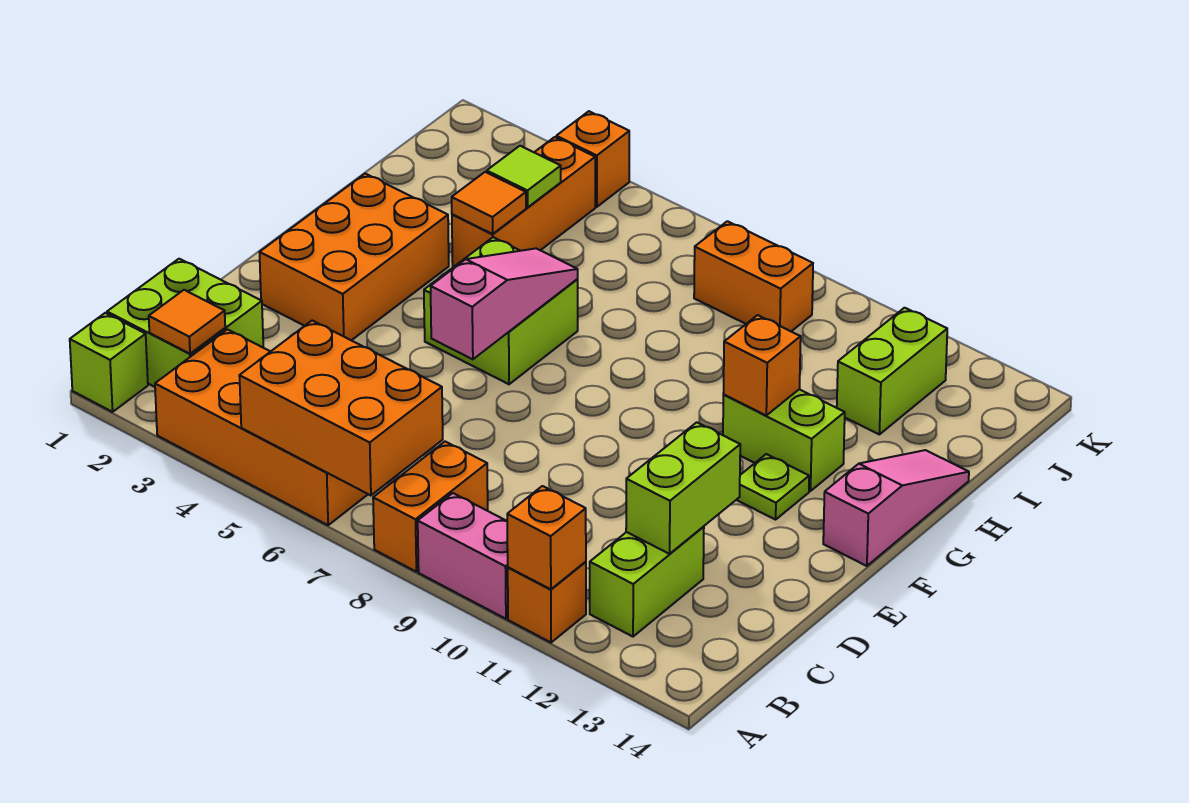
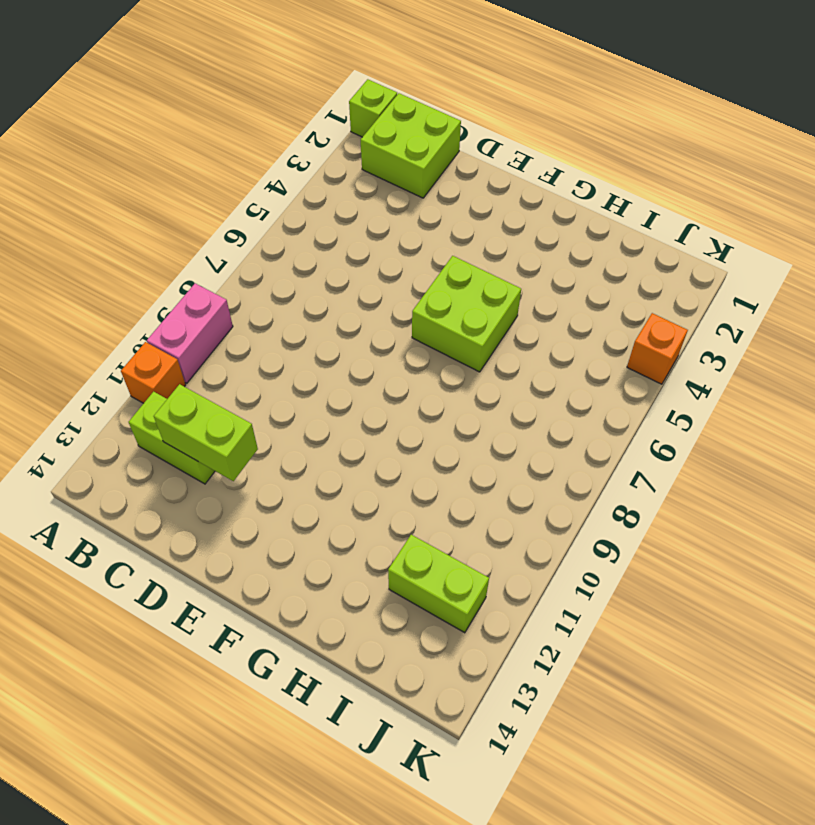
none -> orange 2x4 brick [155,329,368,525]
none -> orange 1x2 brick [373,442,488,572]
none -> orange 2x3 brick [260,174,449,340]

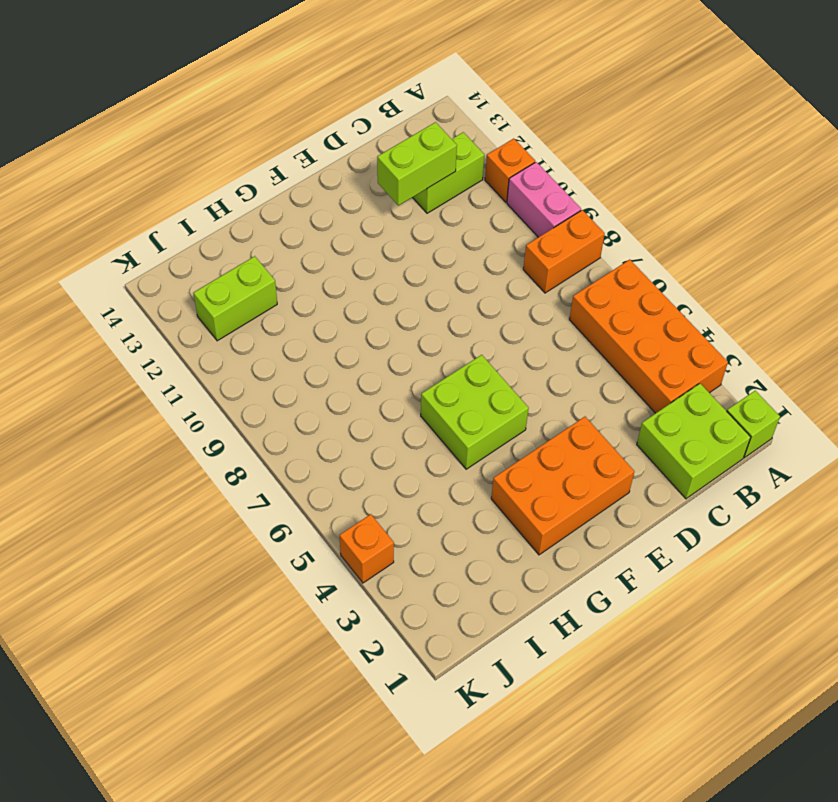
none -> lime 1x1 plate [737,454,809,520]
none -> pink 1x3 slope [823,450,969,566]
none -> lime 1x2 brick [723,389,845,491]

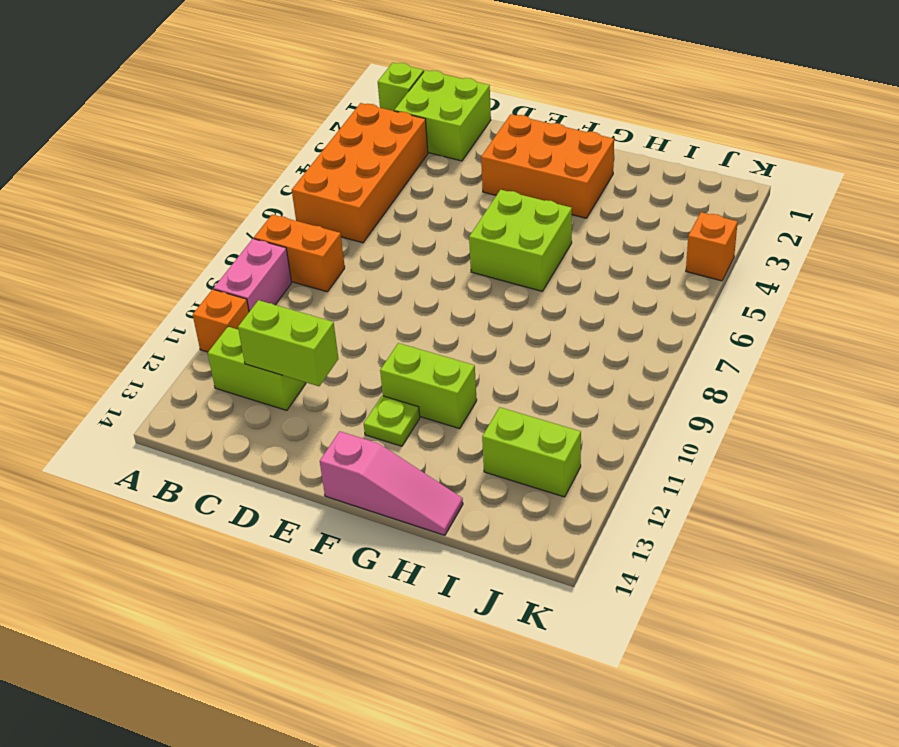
lime 1x2 brick [380,343,477,429] -> lime 1x2 brick turned to [723,389,845,491]
none -> orange 1x3 brick [452,137,595,267]
none -> orange 1x2 brick [694,221,813,331]
none -> orange 2x3 brick [239,321,443,495]

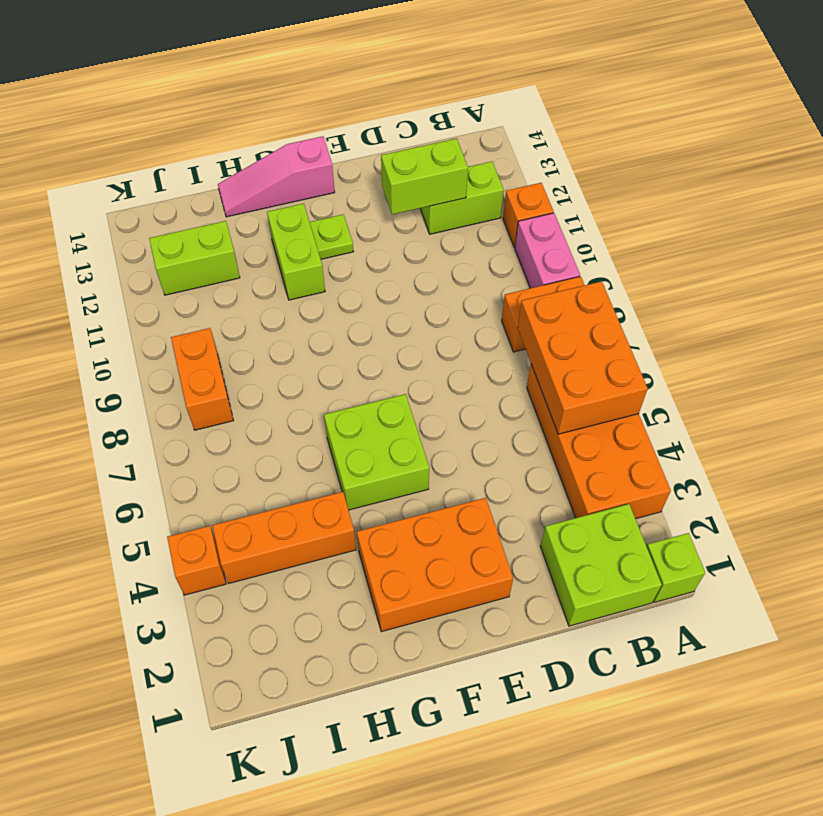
none -> orange 1x1 brick [507,486,586,589]
none -> orange 1x1 tile [149,290,225,354]
none -> pink 1x3 slope [431,248,578,359]

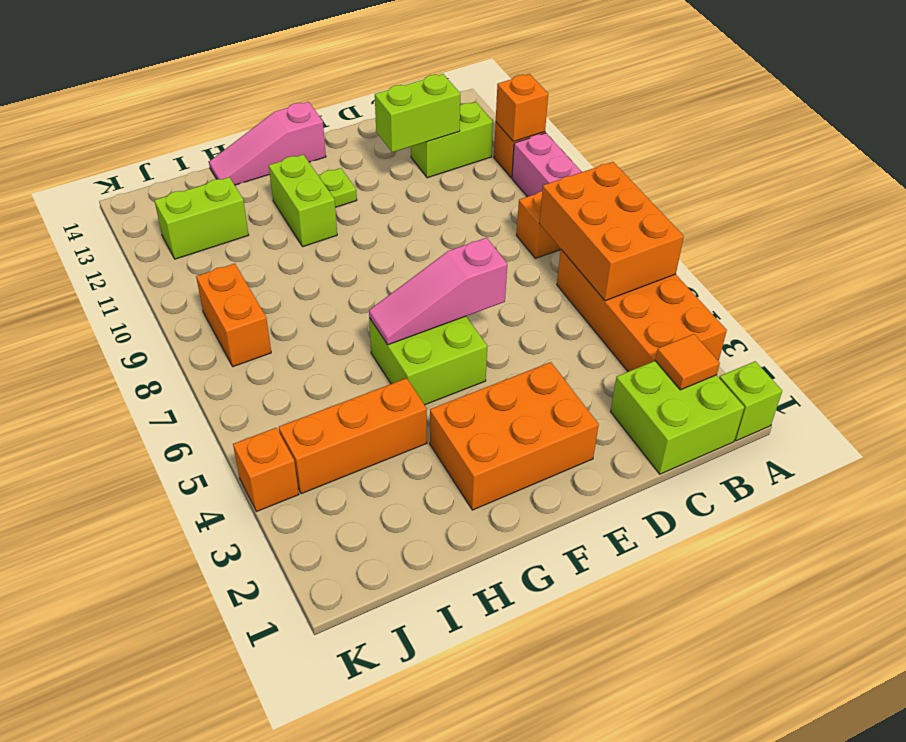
none -> orange 1x1 brick [723,315,801,415]
none -> orange 1x1 tile [452,172,526,234]
none -> lime 1x1 tile [487,146,561,207]

